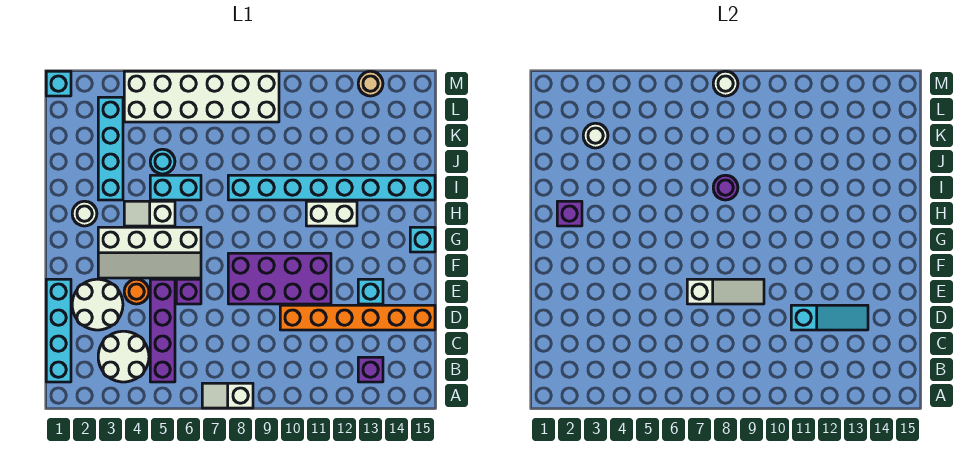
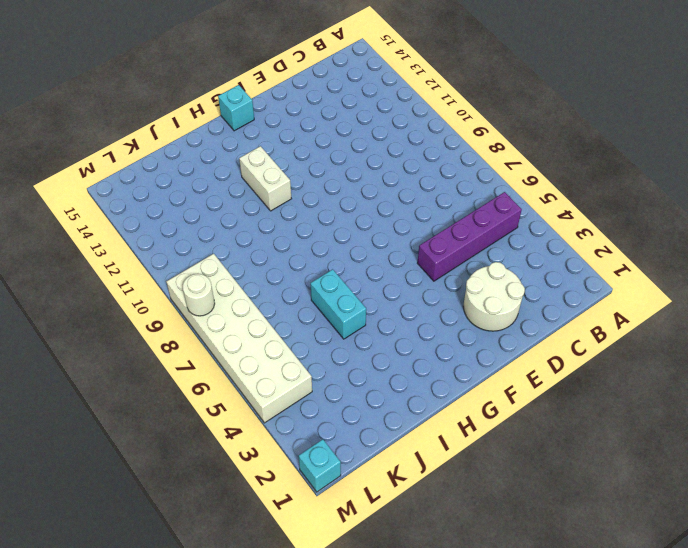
none -> white 1x2 slope [202,383,253,408]
none -> cyan 1x4 brick [46,279,71,382]
none -> white 2x2 round brick [98,331,149,382]

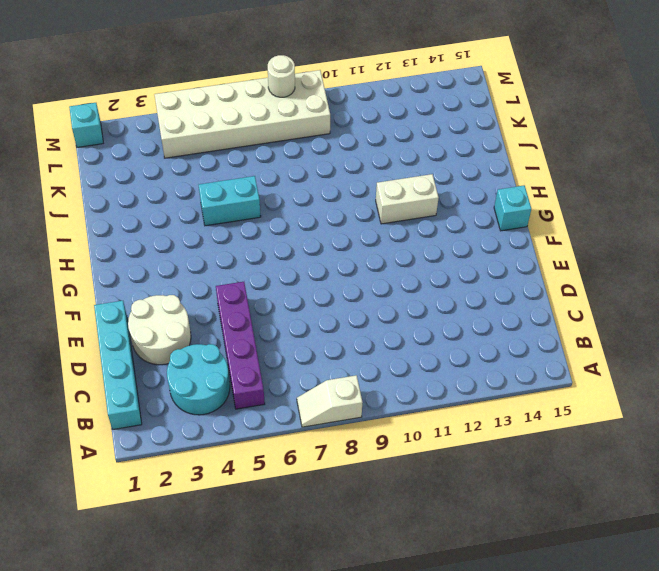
cyan 2x2 round brick [167,344,230,415] -> white 2x2 round brick [98,331,149,382]
none -> purple 1x1 brick [358,357,383,382]
none -> orange 1x6 brick [280,305,435,330]
none -> orange 1x1 round brick [124,279,149,304]

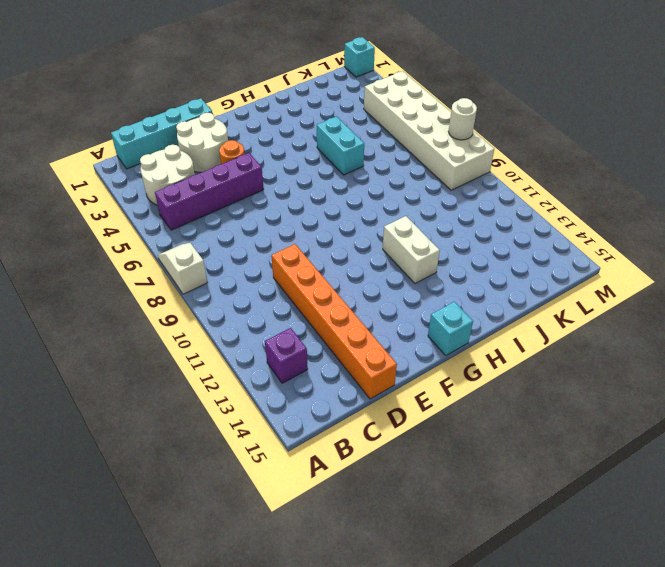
none -> purple 1x1 brick [176,279,201,304]
none -> purple 2x4 brick [228,253,331,304]
none -> cyan 1x1 brick [358,279,383,304]

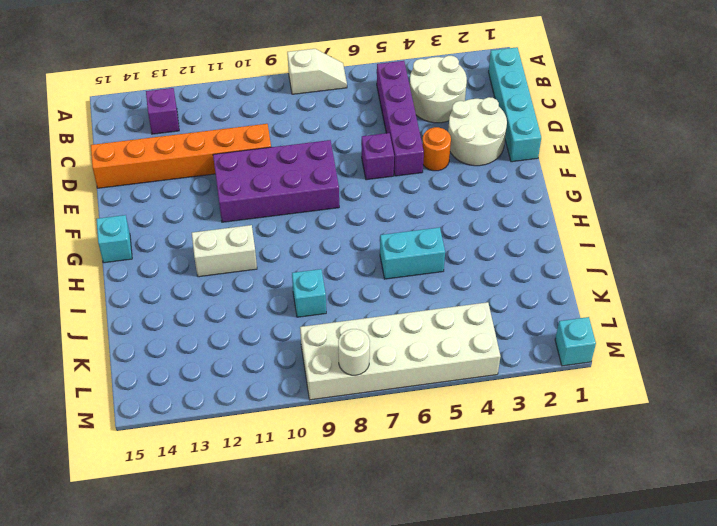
cyan 1x1 brick [292,269,326,317] -> cyan 1x1 brick moved to [358,279,383,304]
none -> white 2x4 slope [98,227,201,278]
none -> white 1x1 round brick [72,201,97,226]
none -> white 1x2 slope [124,201,175,226]

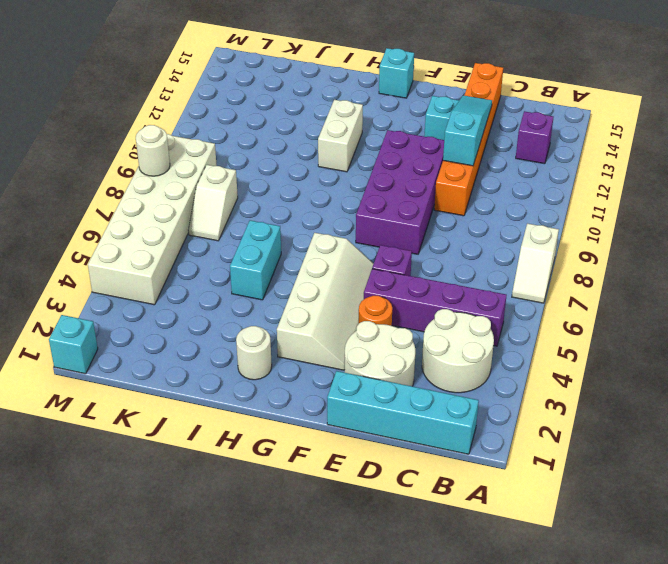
white 1x2 slope [188,165,238,241] -> white 1x2 slope moved to [124,201,175,226]
none -> cyan 1x4 brick [98,97,123,200]
none -> cyan 1x8 brick [228,175,435,200]
none -> cyan 1x1 round brick [150,149,175,174]

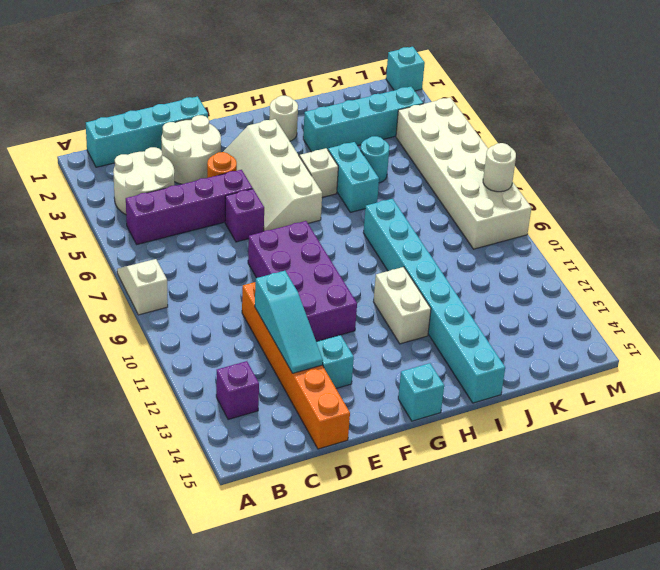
none -> tan 1x1 round brick [358,71,383,96]
none -> white 1x3 slope [687,279,764,304]
none -> purple 1x1 brick [557,201,582,226]

